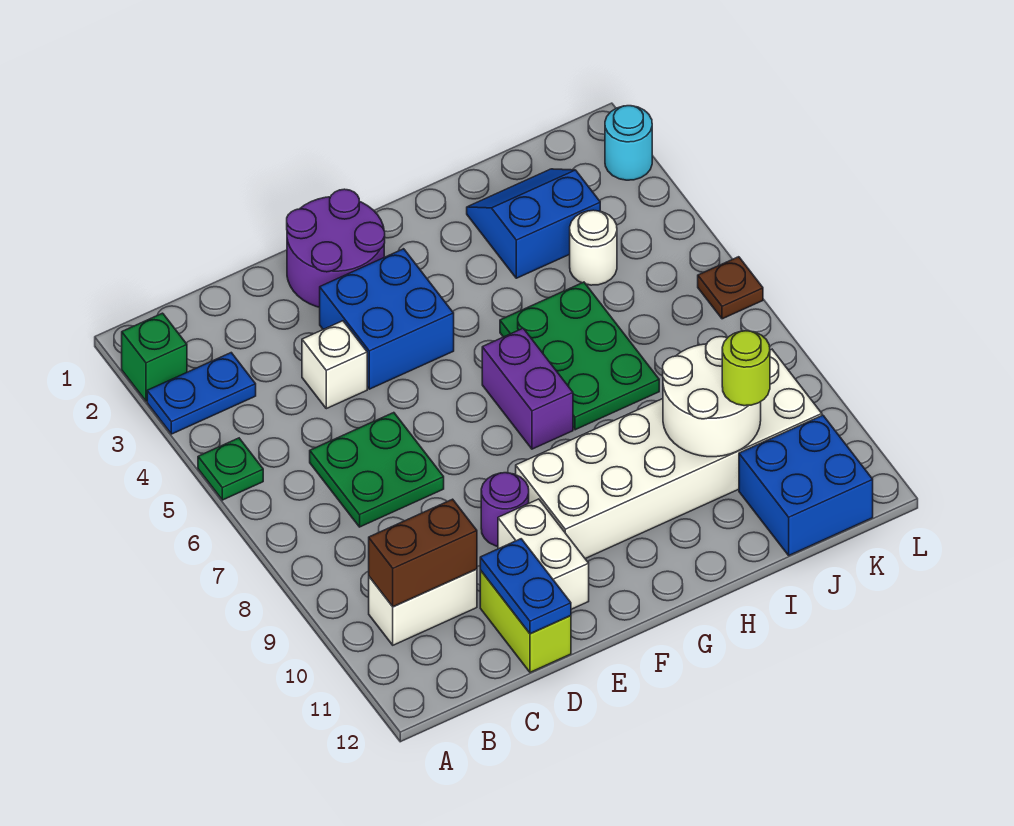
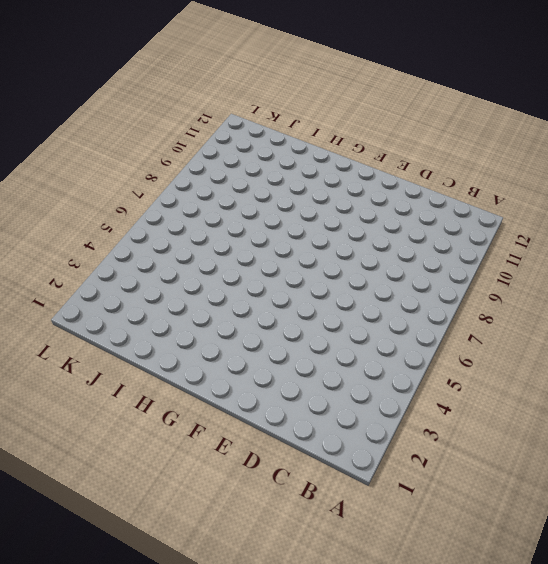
none -> green 1x1 brick [122,313,187,401]
none -> blue 1x2 plate [147,353,256,434]
none -> green 1x1 plate [198,438,263,500]

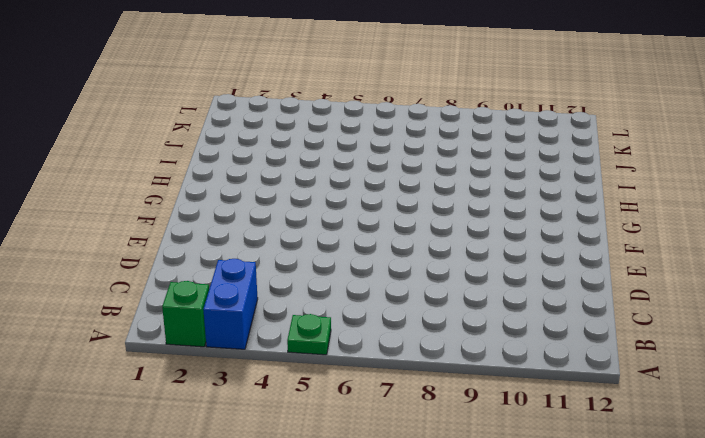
blue 1x2 brick [203,259,258,349] -> blue 1x2 plate [147,353,256,434]
none -> white 1x2 brick [369,569,477,645]
none -> green 2x2 plate [310,413,444,527]
none -> white 1x1 brick [302,321,367,409]

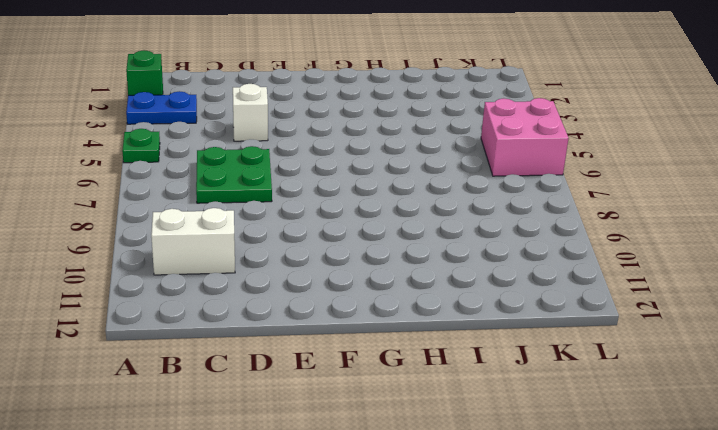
pink 2x2 brick [481,98,569,176] -> brown 1x1 plate [698,257,763,319]
none -> lime 1x2 brick [480,570,571,672]
none -> purple 2x2 round brick [287,189,385,307]
none -> blue 2x2 brick [320,249,454,389]

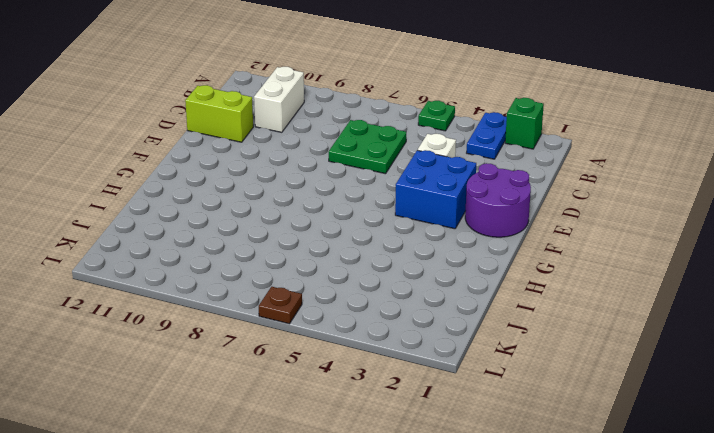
none -> purple 1x1 round brick [481,473,529,546]
none -> white 1x2 brick [498,499,589,609]
none -> white 2x6 brick [516,349,822,559]

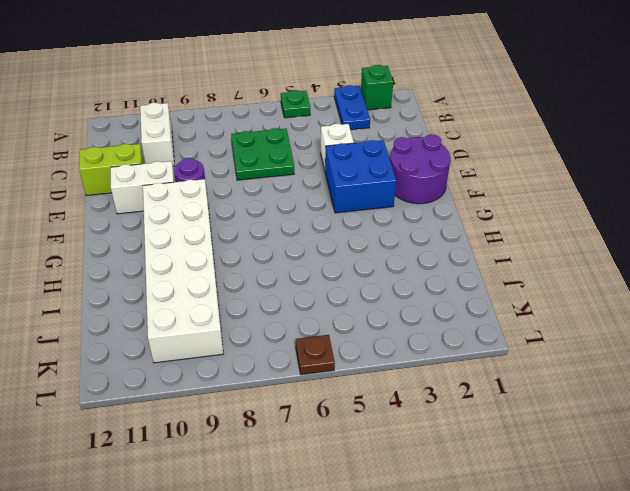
none -> purple 1x2 brick [482,328,573,449]
none -> green 2x3 plate [500,282,659,430]
none -> blue 2x2 slope [467,169,600,278]

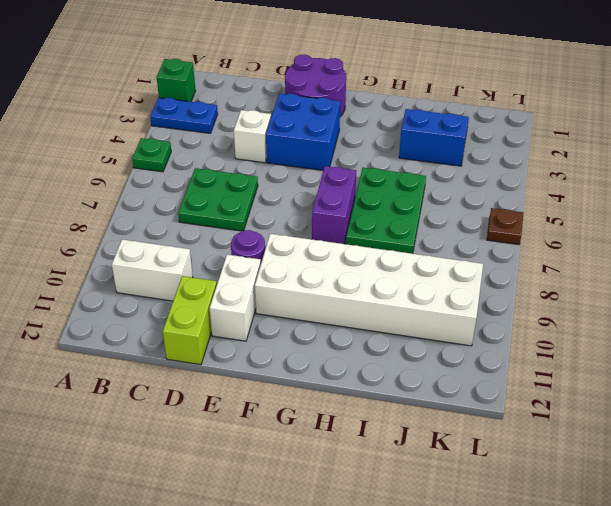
none -> white 1x1 round brick [570,210,617,285]
none -> blue 2x2 brick [739,415,873,555]
none -> cyan 1x1 round brick [605,106,652,180]

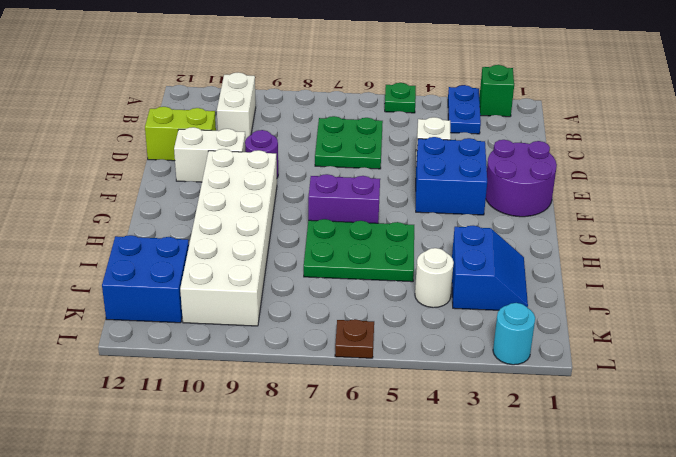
none -> brown 1x2 brick [369,499,477,607]
none -> blue 1x2 plate [480,539,571,634]
none -> white 2x2 round brick [663,337,761,457]

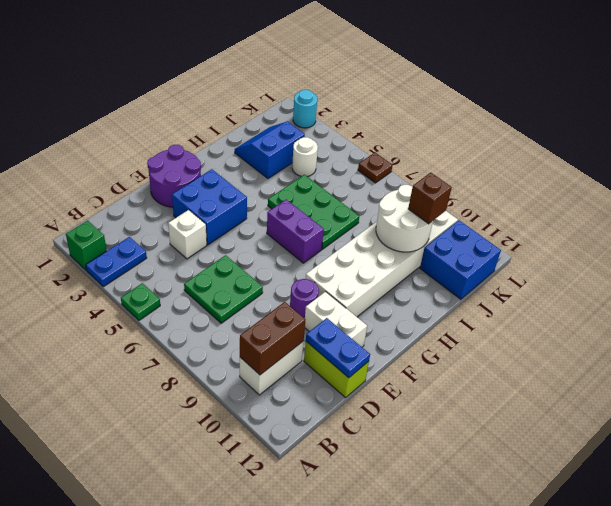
brown 1x1 brick [408,173,452,224] -> lime 1x1 round brick [722,331,770,406]

